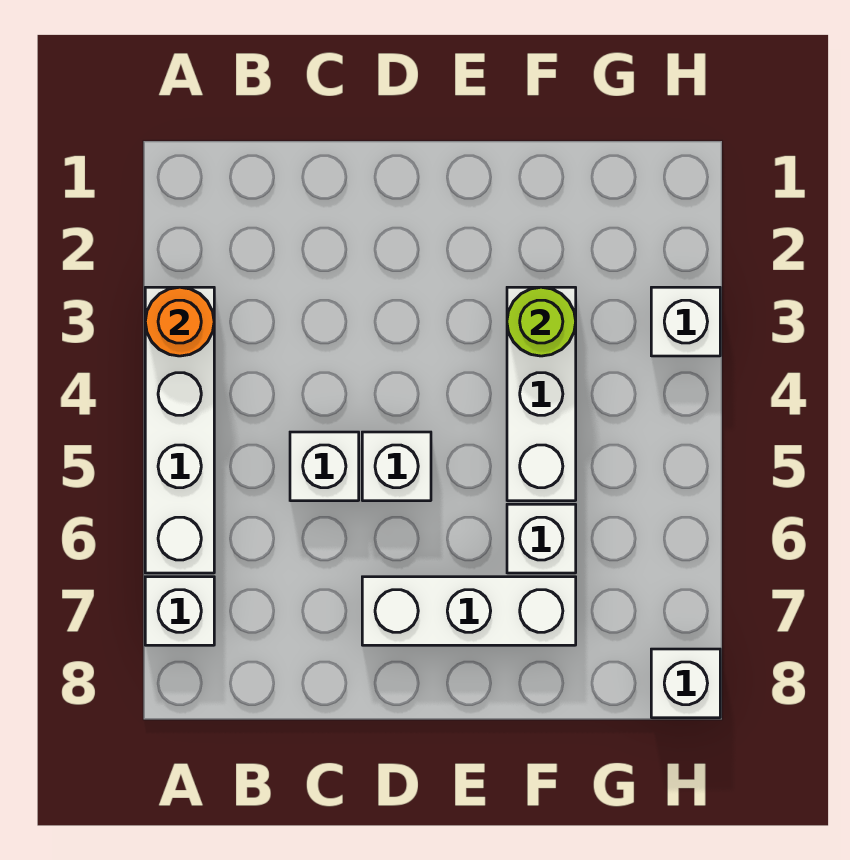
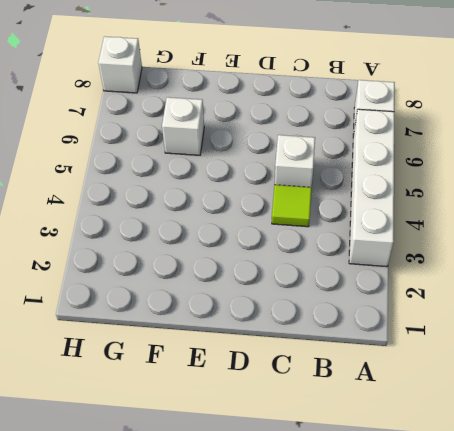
lime 1x1 tile [272,185,312,227] -> none
none -> white 1x1 brick [362,432,431,501]
none -> white 1x3 brick [362,577,576,645]

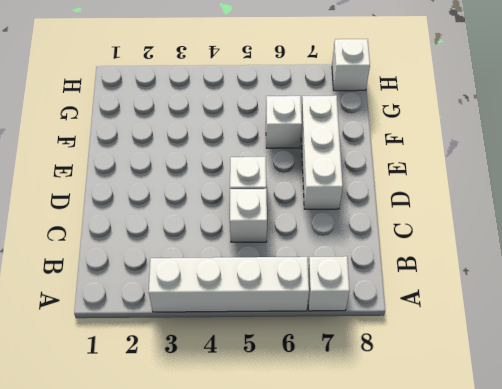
none -> white 1x3 brick [507,287,576,501]
none -> white 1x1 brick [651,287,720,356]

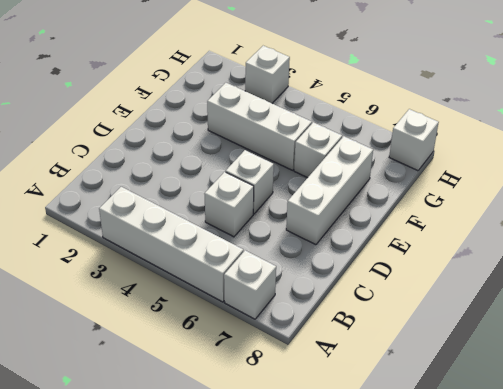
none -> orange 1x1 round brick [145,287,214,356]
none -> lime 1x1 round brick [507,287,576,356]

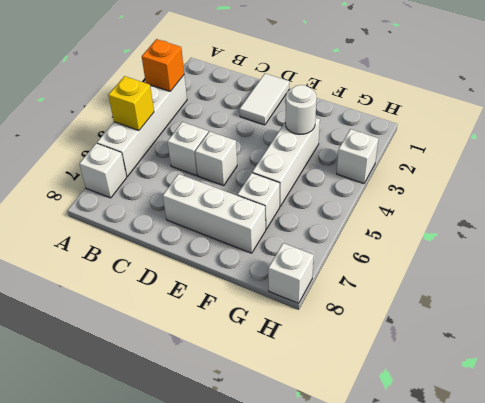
orange 1x1 brick [142,39,184,91] -> orange 1x1 round brick [145,287,214,356]
yellow 1x1 brick [108,76,154,131] -> none
white 1x2 tile [240,74,289,125] -> none
white 1x1 round brick [285,85,316,134] -> lime 1x1 round brick [507,287,576,356]

